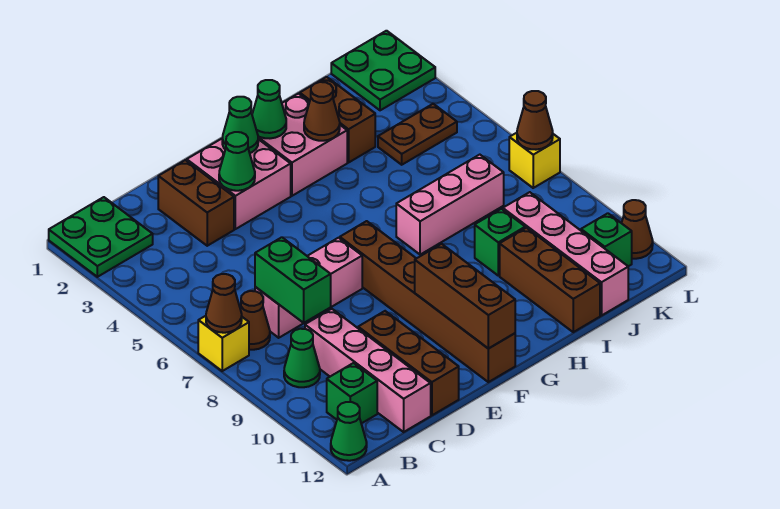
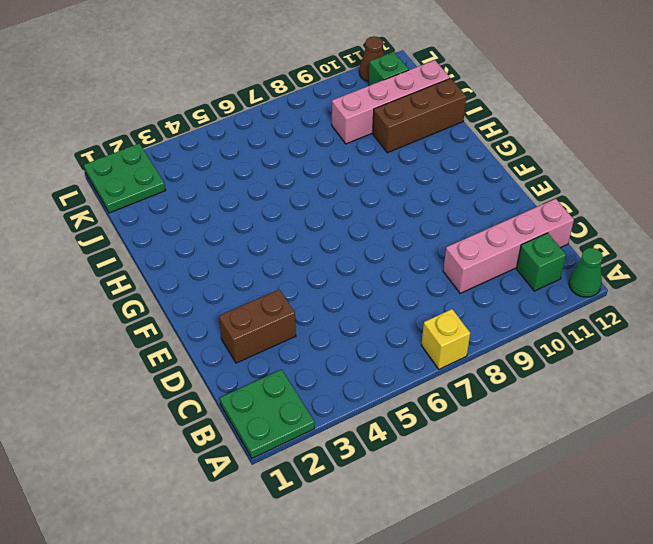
none -> brown 1x1 cone [240,291,270,350]
none -> green 1x1 cone [284,329,320,387]
none -> pink 1x3 brick [255,238,362,338]
none -> brown 1x3 brick [358,311,459,415]

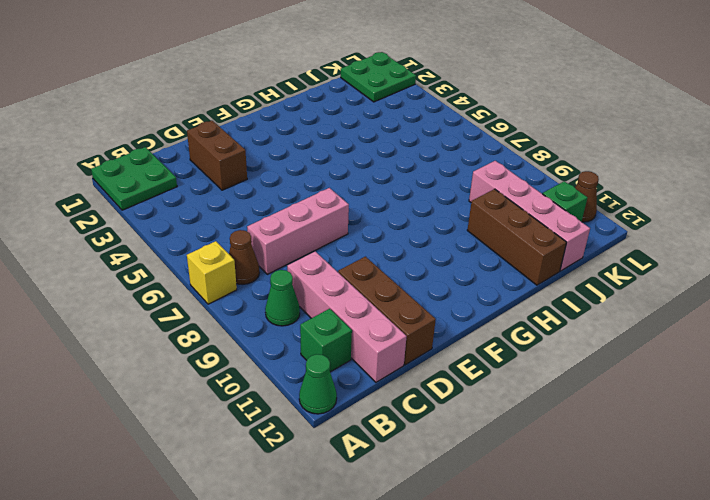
none -> pink 2x2 brick [187,139,291,229]
none -> brown 1x6 brick [340,221,515,382]
none -> pink 2x2 brick [258,94,347,196]
none -> pink 1x3 brick [396,155,504,255]

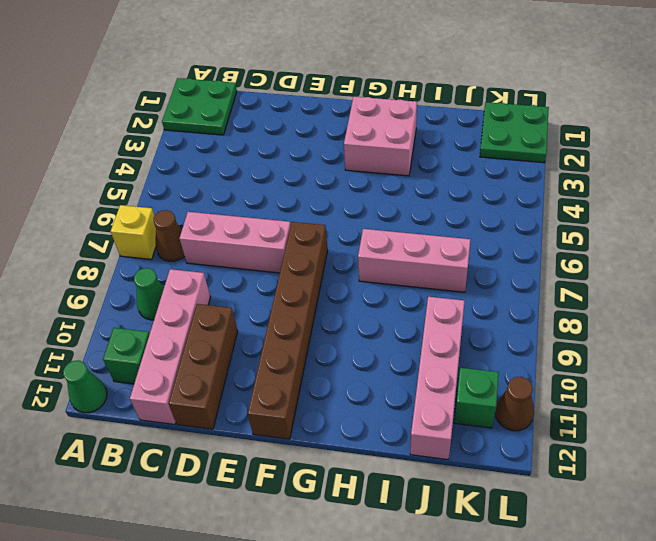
none -> brown 1x2 brick [158,160,234,246]
none -> pink 2x2 brick [187,139,291,229]
none -> brown 1x2 brick [300,77,375,163]
none -> green 1x1 brick [475,209,525,276]

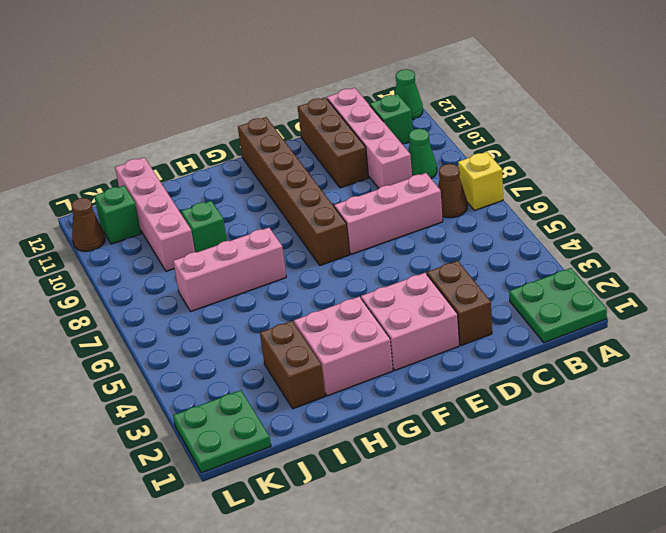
none -> brown 1x3 brick [500,228,600,332]
none -> brown 1x2 plate [378,104,457,165]
none -> yellow 1x1 brick [509,133,560,188]
none -> brown 1x1 cone [206,274,242,333]

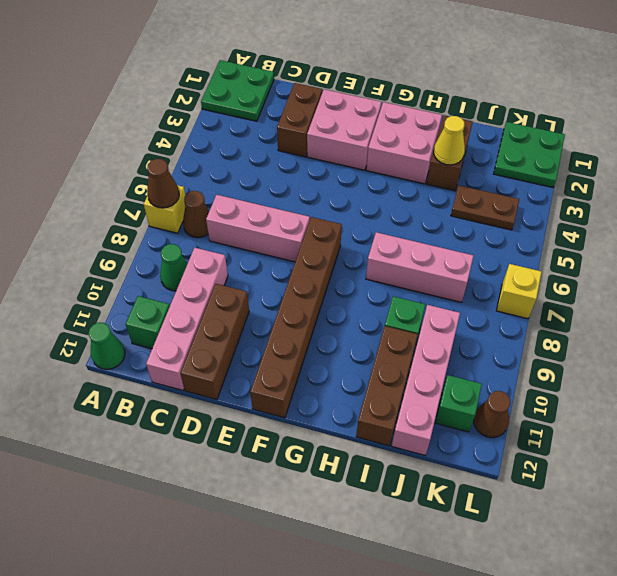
yellow 1x1 cone [434,116,465,165] -> none
none -> green 1x2 brick [255,237,331,323]
none -> green 1x1 cone [219,132,255,191]
none -> green 1x1 cone [222,97,258,153]
none -> brown 1x3 brick [415,244,515,349]

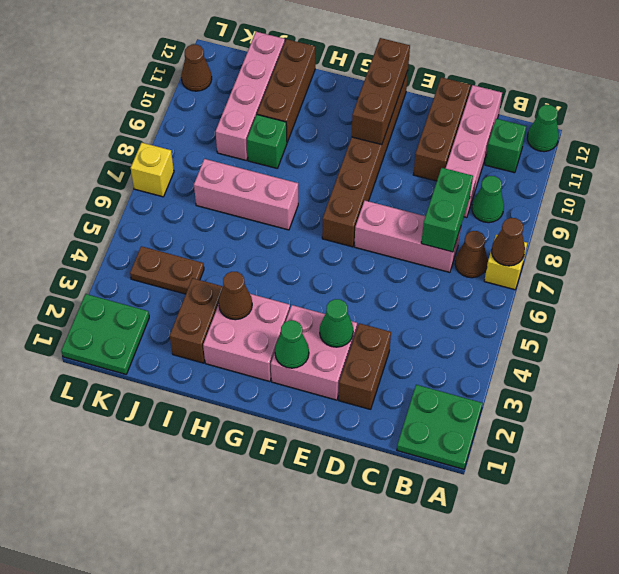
none -> green 1x1 brick [581,213,632,266]
none -> green 1x1 cone [252,80,286,138]
none -> brown 1x1 cone [517,91,553,150]

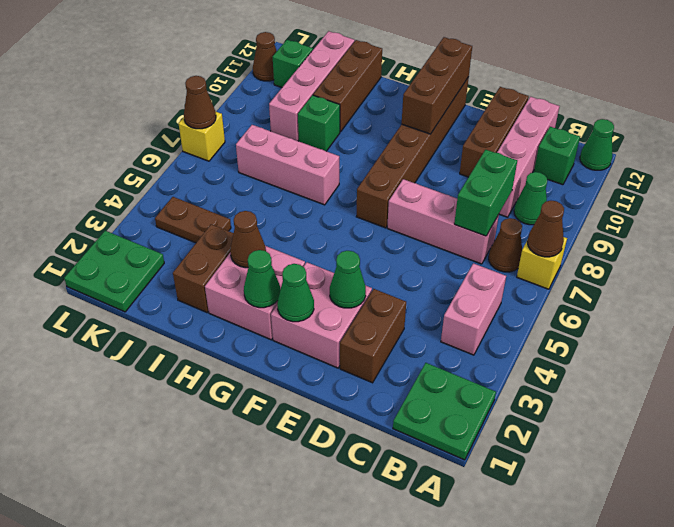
pink 1x2 brick [441,263,506,355] -> none

